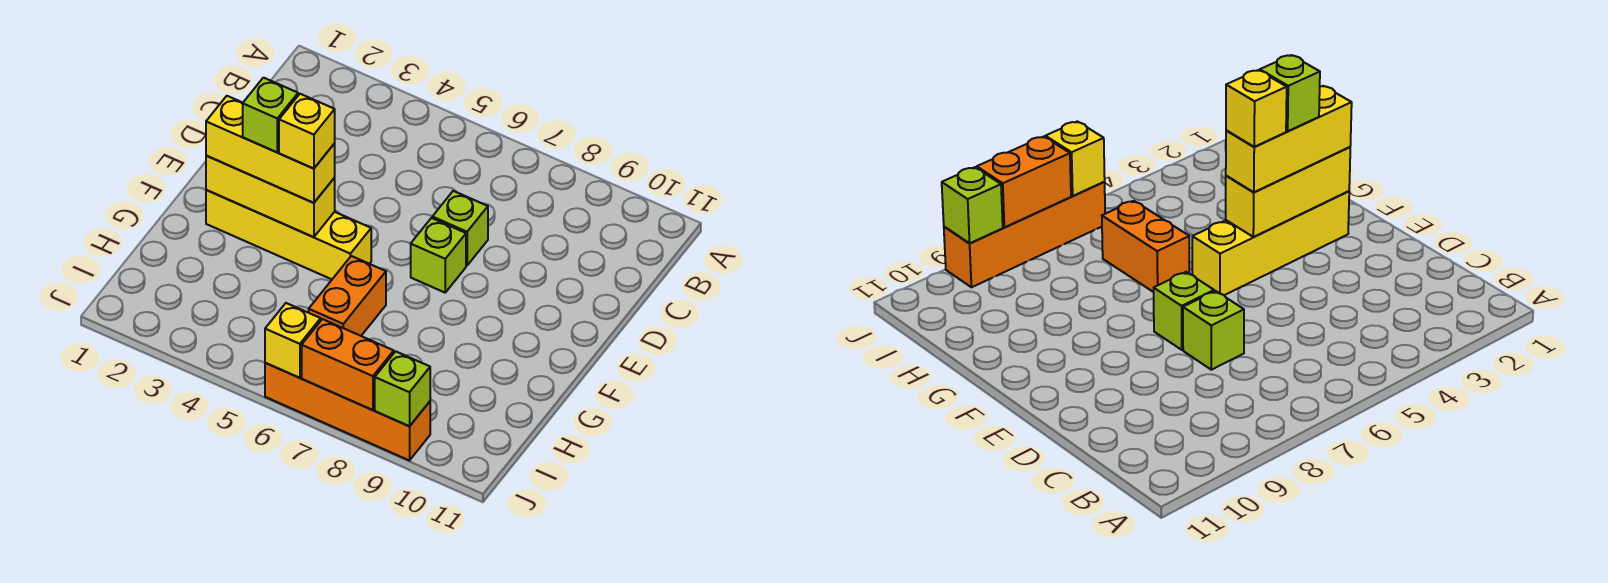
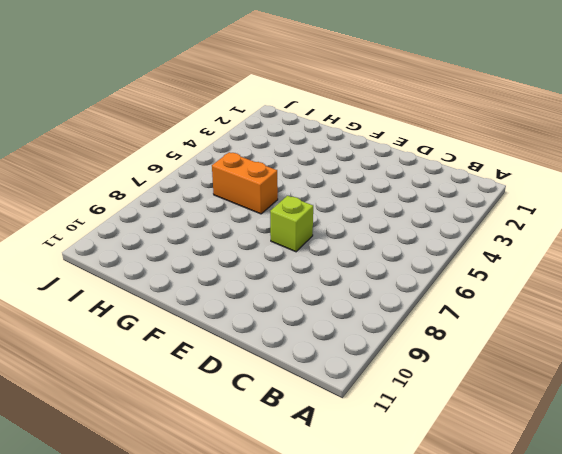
none -> lime 1x1 brick [432,191,488,266]
none -> yellow 1x4 brick [206,190,371,279]
none -> orange 1x4 brick [265,363,430,460]

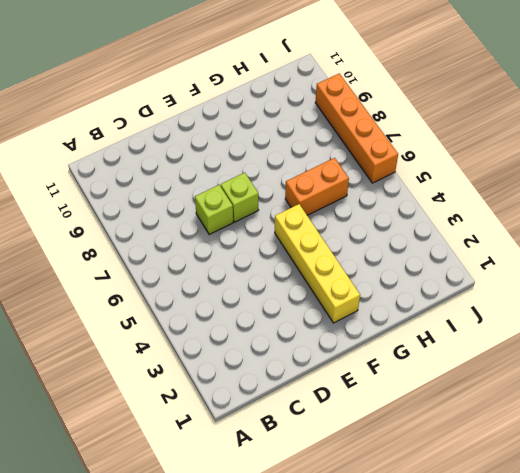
none -> yellow 1x3 brick [206,156,335,237]
none -> yellow 1x1 brick [265,303,321,378]
none -> orange 1x2 brick [302,319,394,410]

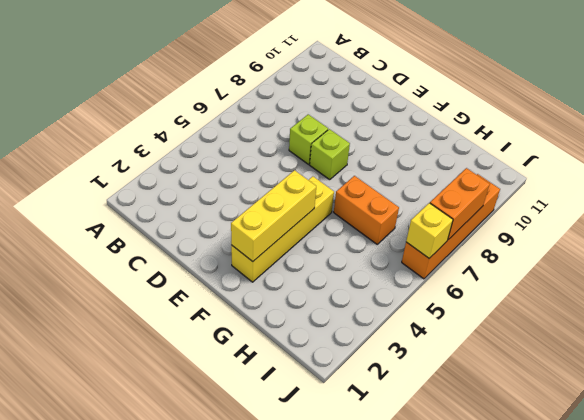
none -> lime 1x1 brick [375,351,430,426]
none -> yellow 1x3 brick [206,96,335,203]
none -> lime 1x1 brick [243,78,298,152]

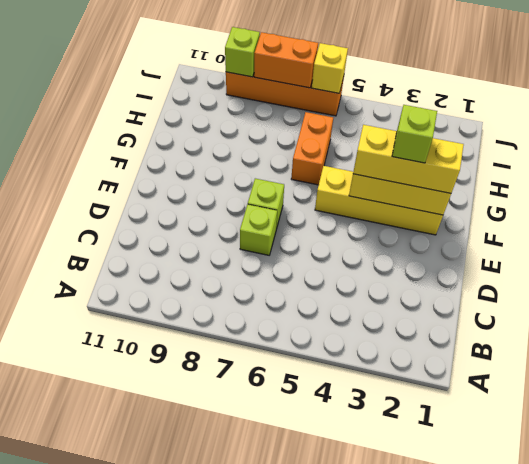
none -> yellow 1x1 brick [279,94,335,169]

